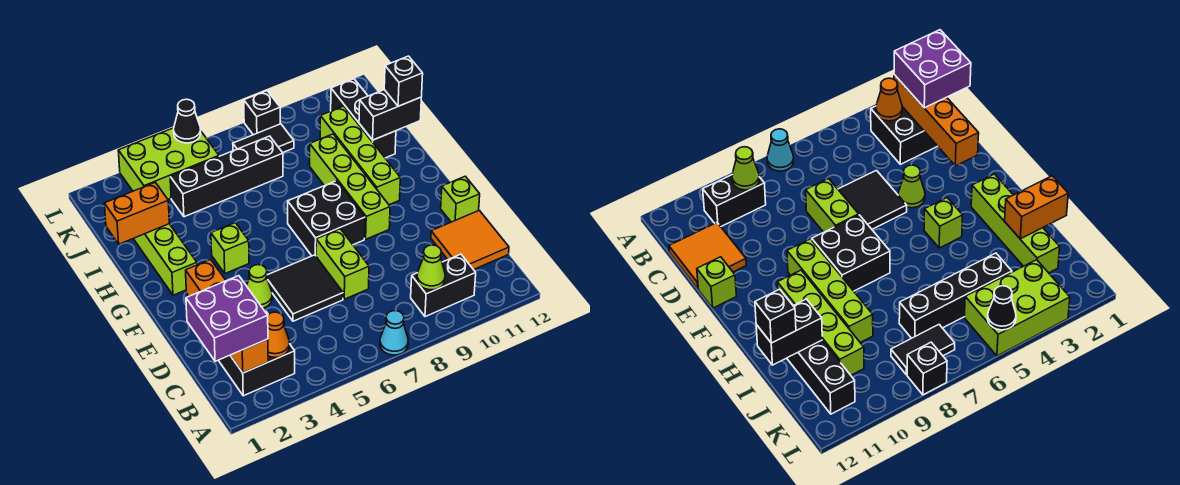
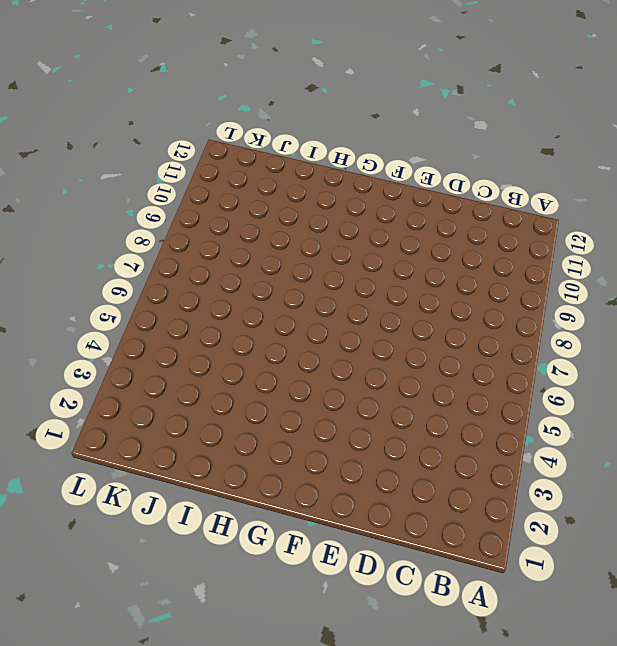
none -> cyan 1x1 cone [380,311,408,355]
none -> black 2x2 brick [218,312,295,396]
none -> black 1x2 brick [411,254,476,317]

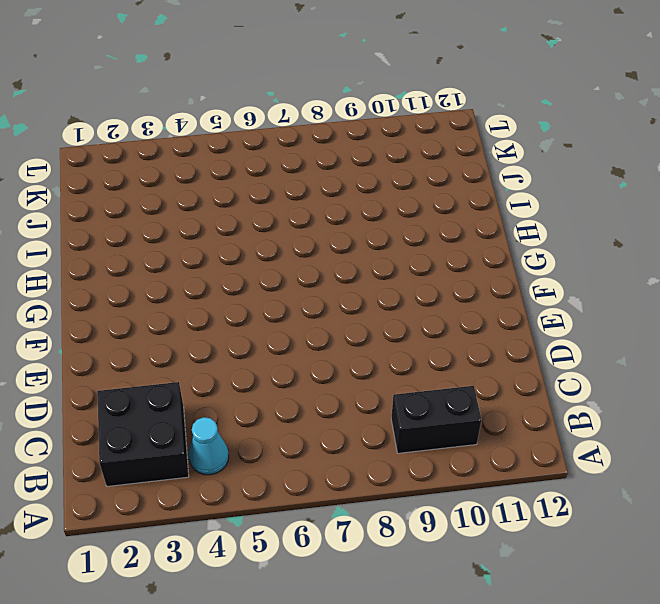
cyan 1x1 cone [189,417,229,475] -> cyan 1x1 cone moved to [380,311,408,355]
none -> orange 2x2 tile [431,210,509,270]
none -> black 2x2 tile [267,255,343,321]
none -> lime 1x2 brick [316,229,369,299]

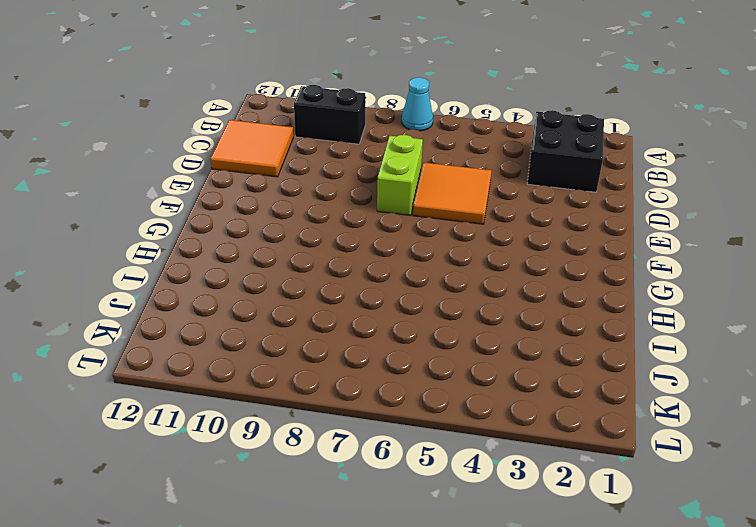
orange 2x2 tile [413,163,491,224] -> black 2x2 tile [267,255,343,321]
none -> lime 1x1 cone [247,265,272,308]
none -> lime 1x1 brick [441,176,480,222]
none -> black 2x2 brick [288,181,365,256]

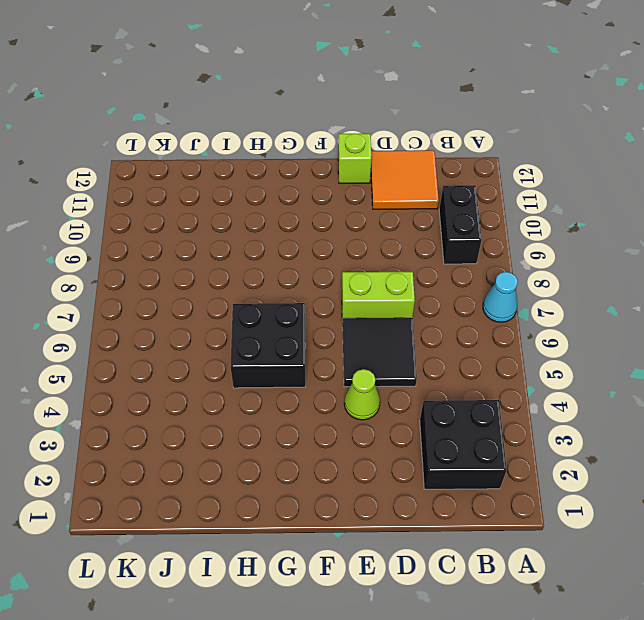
black 2x2 brick [230,303,305,388] -> black 2x2 brick moved to [288,181,365,256]
none -> lime 1x4 brick [310,134,390,239]
none -> lime 1x4 brick [133,224,197,295]
none -> lime 1x1 brick [211,223,249,273]

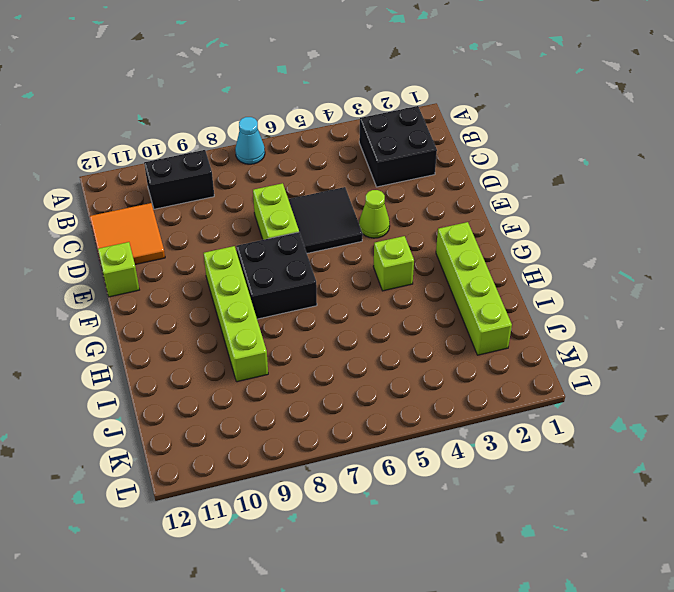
none -> lime 1x4 brick [320,106,400,205]
none -> black 1x3 brick [331,79,396,158]
none -> black 1x4 brick [170,136,283,217]

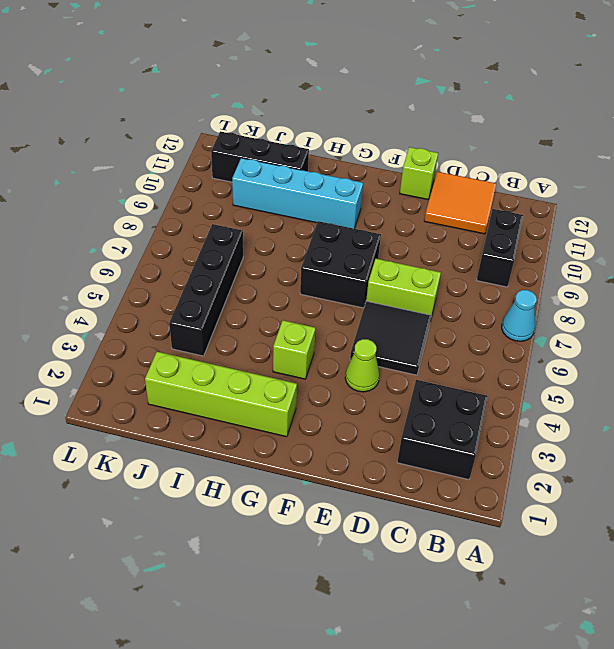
cyan 1x4 brick [232,158,363,229] -> lime 1x4 brick [320,106,400,205]
none -> lime 1x4 brick [310,134,390,239]
none -> lime 2x3 brick [118,128,219,199]
none -> black 1x2 tile [233,124,294,153]

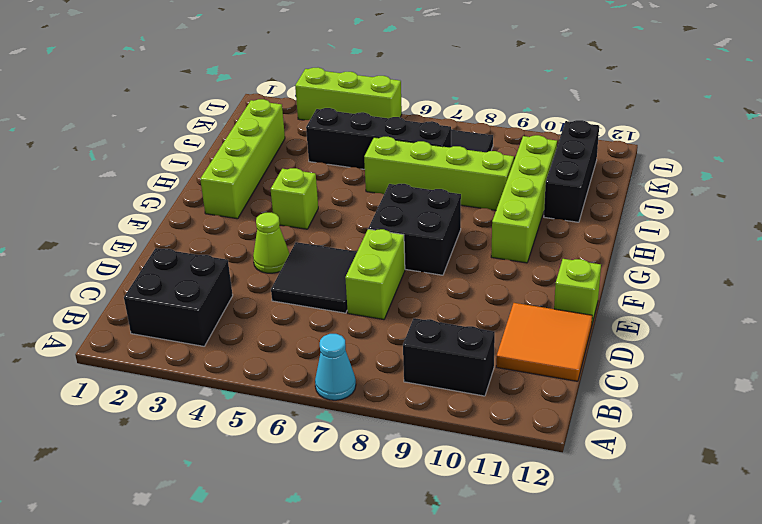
lime 1x4 brick [364,137,514,210] -> lime 1x4 brick turned to [310,134,390,239]
lime 1x3 brick [295,68,402,120] -> lime 2x3 brick [118,128,219,199]
none -> black 1x1 brick [244,91,280,135]
none -> orange 1x4 brick [186,259,268,373]
none -> orange 1x1 cone [268,312,289,357]

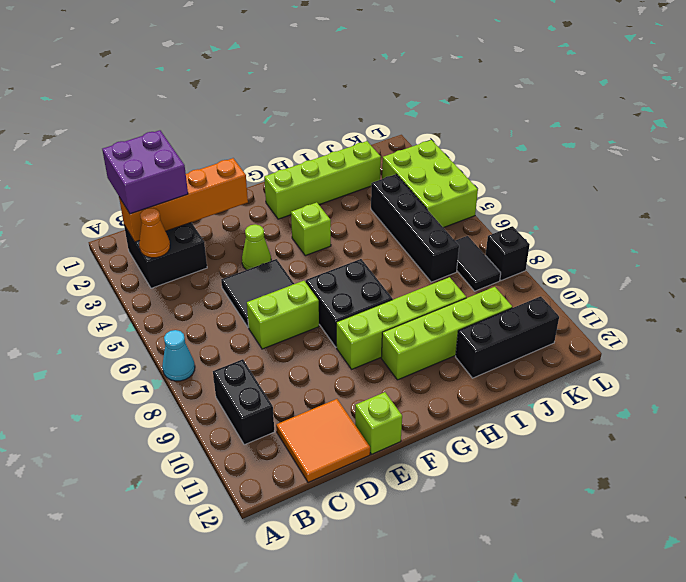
none -> lime 1x1 cone [417,245,445,290]
none -> orange 1x2 brick [104,182,169,244]
none -> black 1x2 brick [359,90,421,140]

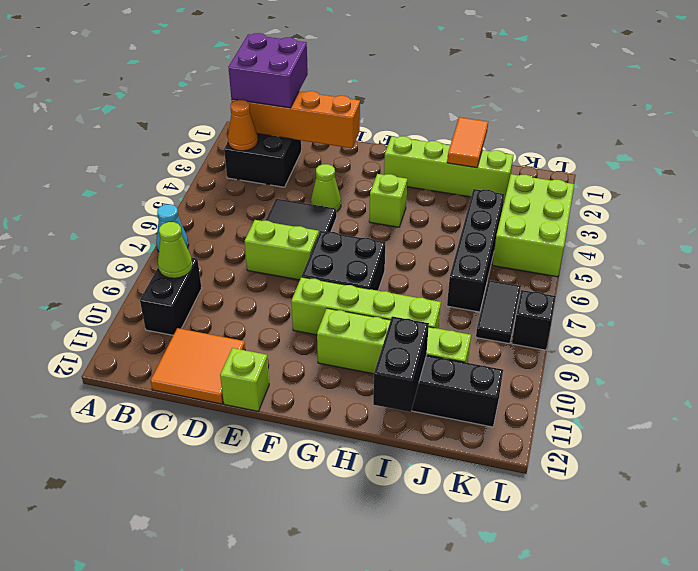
orange 1x2 tile [447,117,488,168] -> orange 1x2 brick [104,182,169,244]
none -> black 1x1 cone [174,99,201,143]
none -> black 1x1 brick [384,56,423,106]

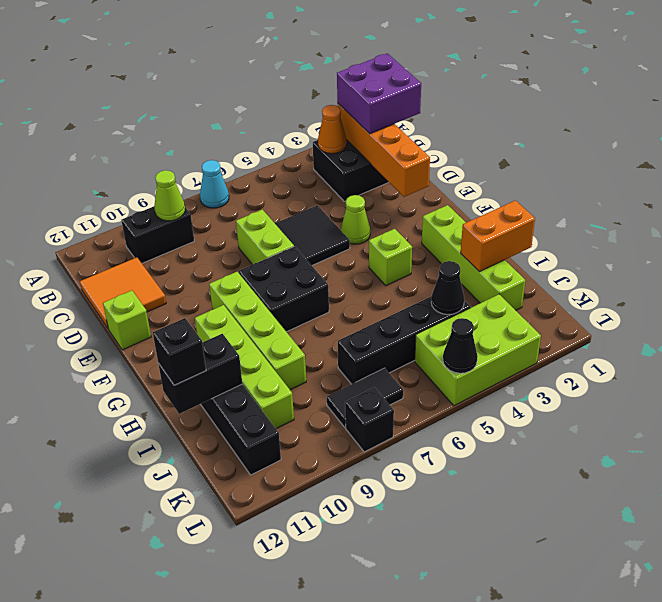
black 1x1 cone [431,261,464,315] -> none

